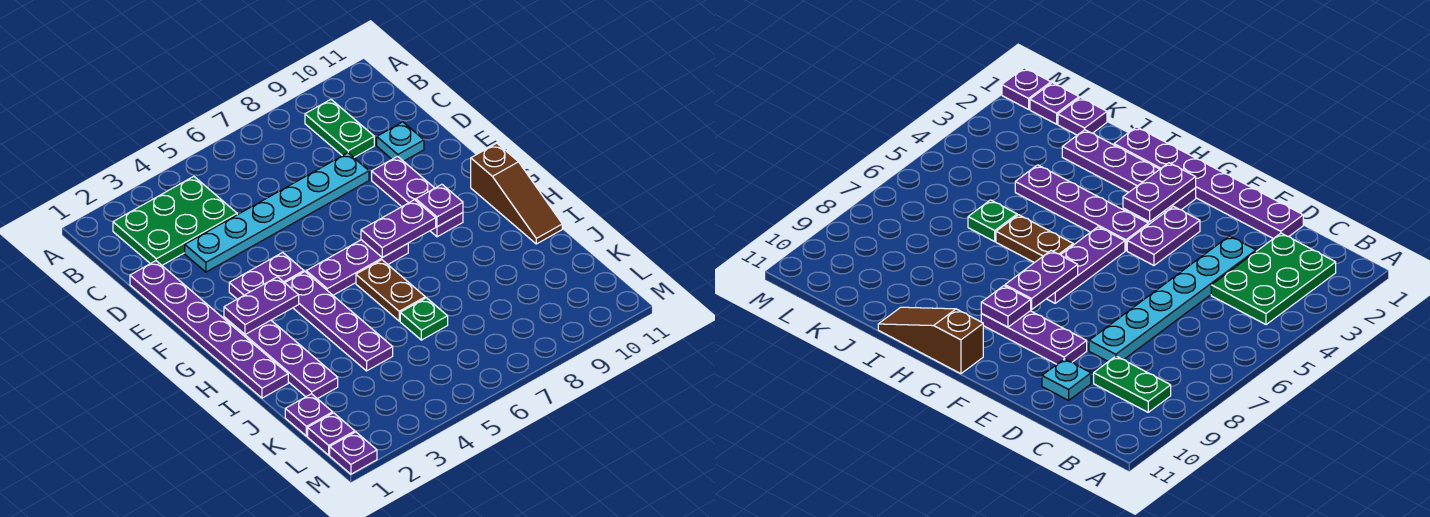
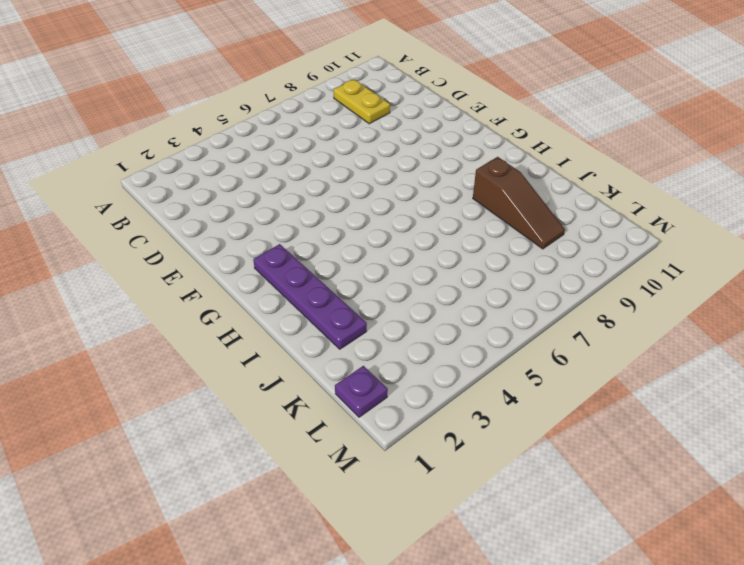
yellow 1x2 plate [334,79,390,124] -> green 1x2 plate [305,99,374,157]
brown 1x3 slope [473,157,565,249] -> brown 1x3 slope moved to [471,143,562,244]
none -> green 2x3 plate [113,176,237,265]
none -> purple 1x6 plate [130,261,288,398]
none -> cyan 1x6 plate [185,153,369,272]

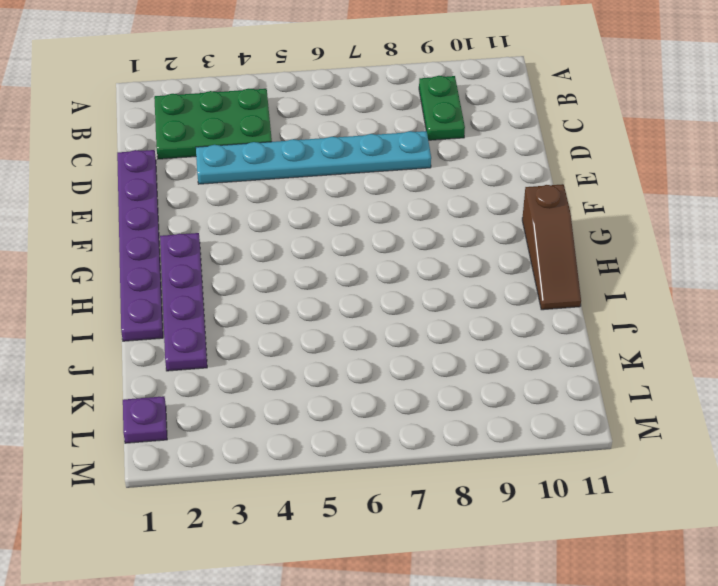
none -> cyan 1x1 plate [377,122,424,161]
none -> purple 1x3 plate [372,156,463,237]
none -> purple 1x2 plate [229,252,304,299]

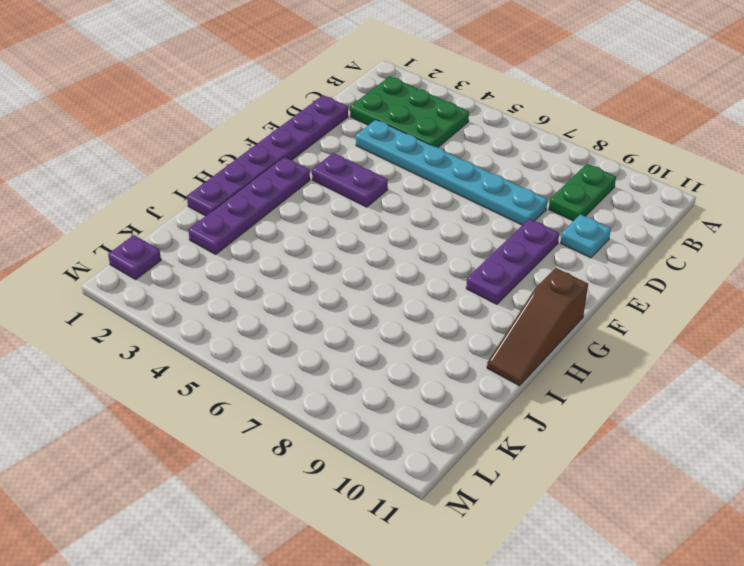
none -> purple 1x4 plate [285,272,393,371]
none -> purple 1x3 plate [306,240,408,295]
none -> brown 1x2 plate [356,260,425,321]

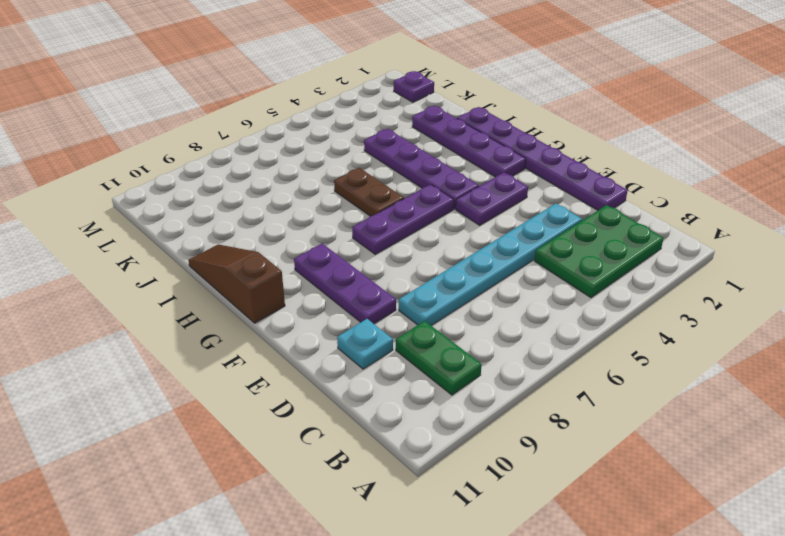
none -> green 1x1 plate [400,298,448,340]
none -> purple 1x1 plate [285,394,333,436]
none -> purple 1x1 plate [330,432,377,474]

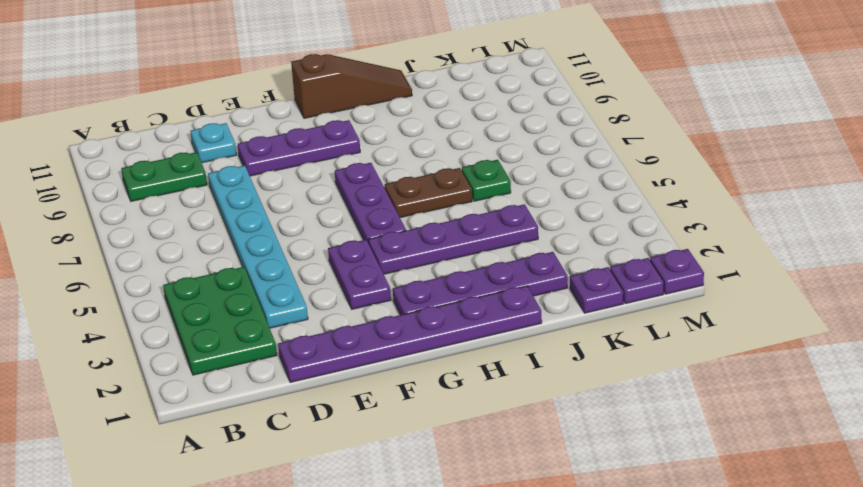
none -> purple 1x2 plate [224,277,299,334]
none -> purple 1x2 plate [361,200,436,257]
none -> purple 1x1 plate [416,184,463,227]

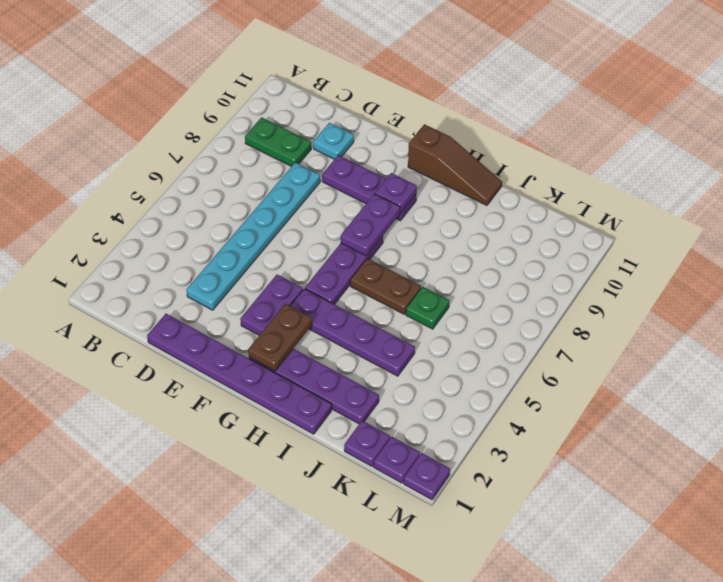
brown 1x2 plate [248,304,312,371] -> purple 1x2 plate [224,277,299,334]
none -> green 2x3 plate [113,176,237,265]

